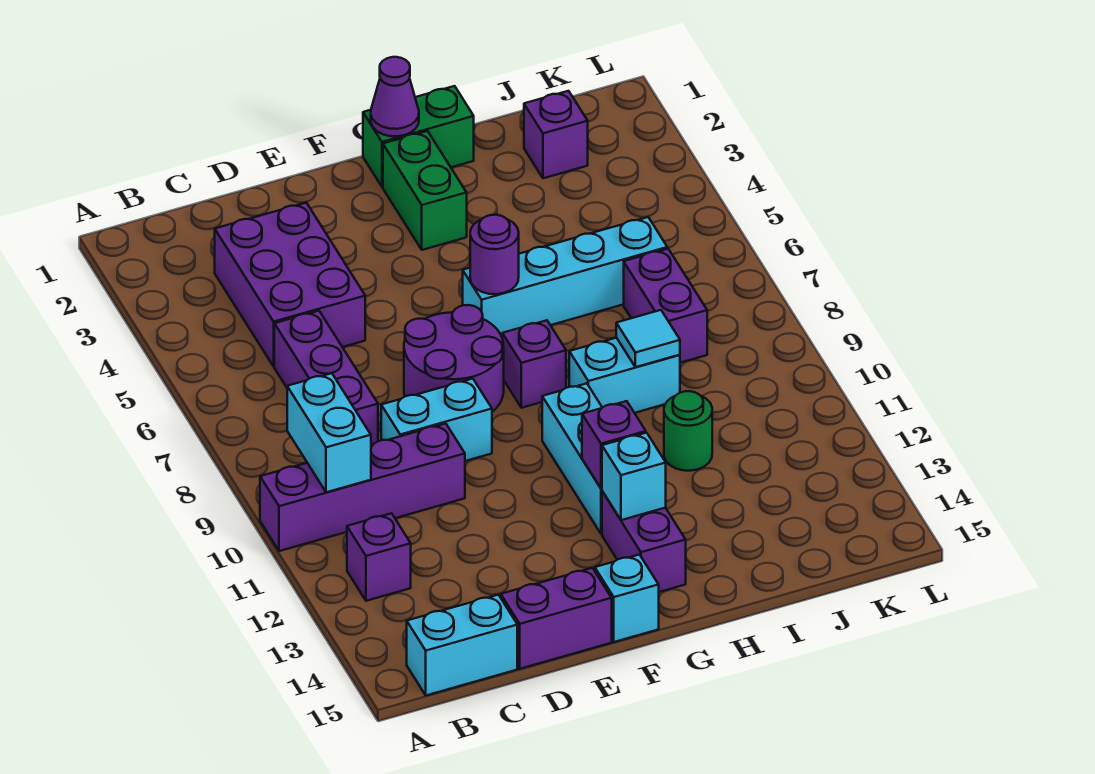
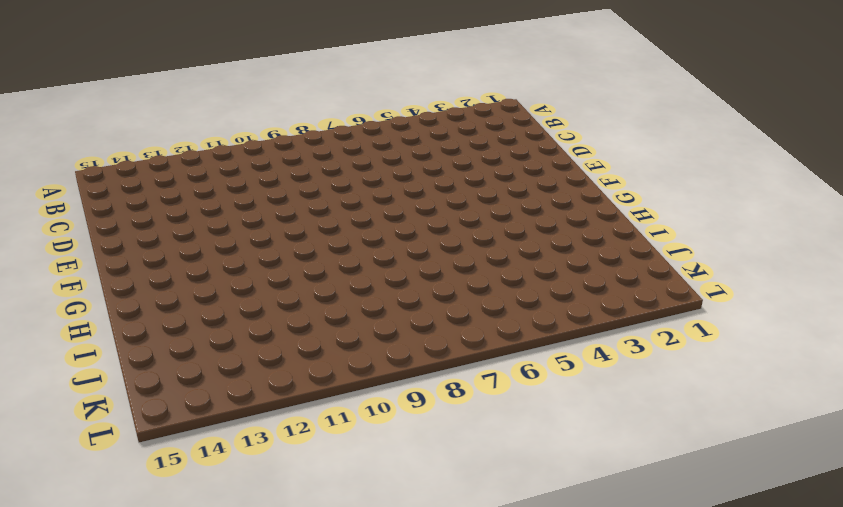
none -> purple 1x4 brick [260,424,465,551]
none -> purple 1x1 brick [347,513,411,601]
none -> cyan 1x2 brick [407,595,517,695]

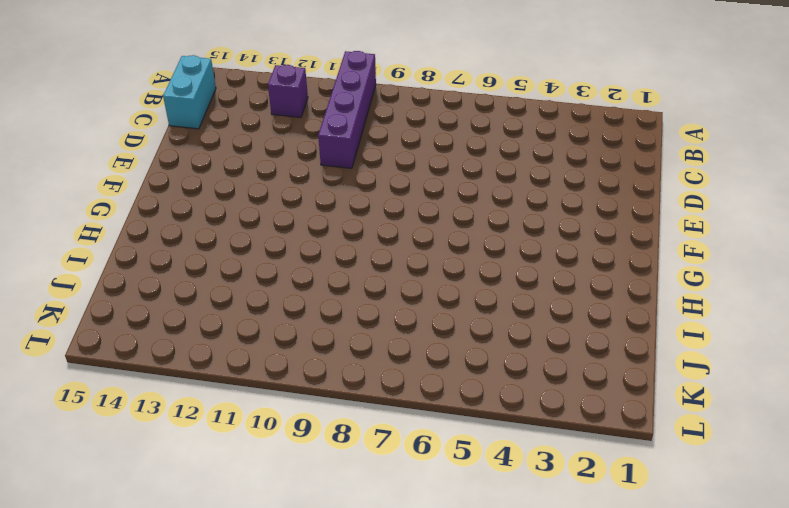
none -> purple 2x3 brick [215,203,365,366]
none -> purple 1x3 brick [274,311,378,445]
none -> cyan 1x2 brick [381,379,492,461]

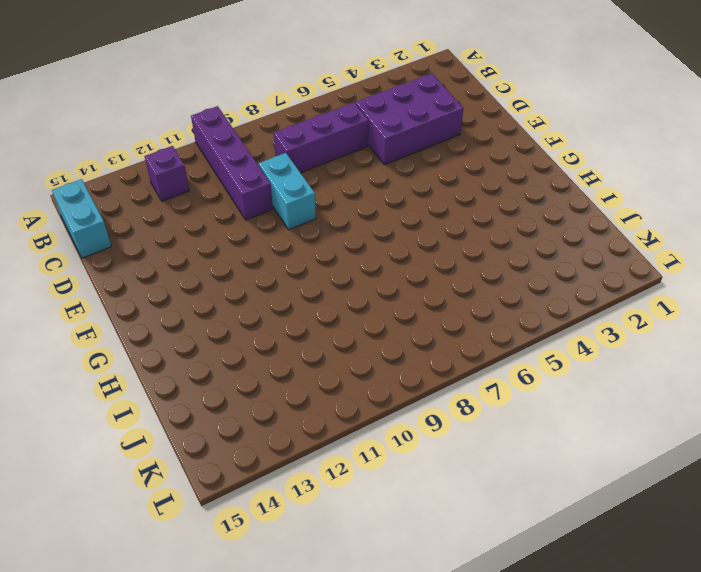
none -> purple 1x2 brick [501,568,612,669]
none -> purple 2x2 round brick [404,305,504,412]
none -> cyan 1x1 brick [595,555,659,642]

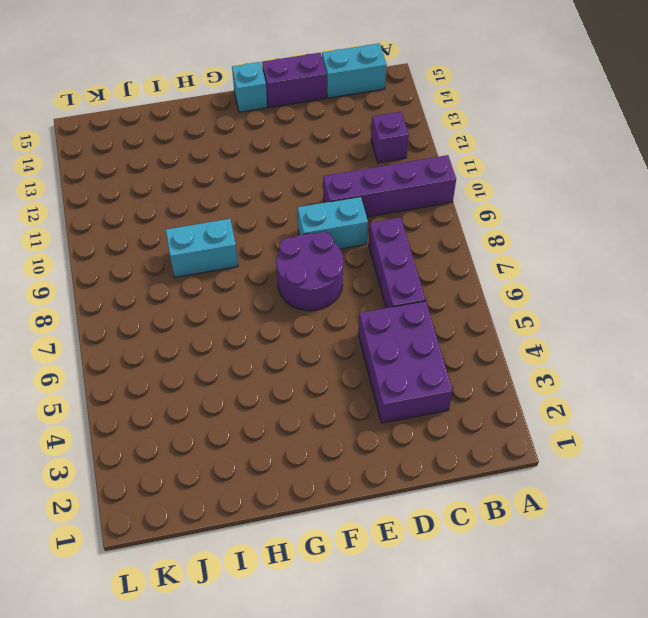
none -> green 1x2 brick [363,86,474,187]
none -> green 1x2 brick [383,131,467,250]
none -> cyan 1x4 brick [463,217,667,336]

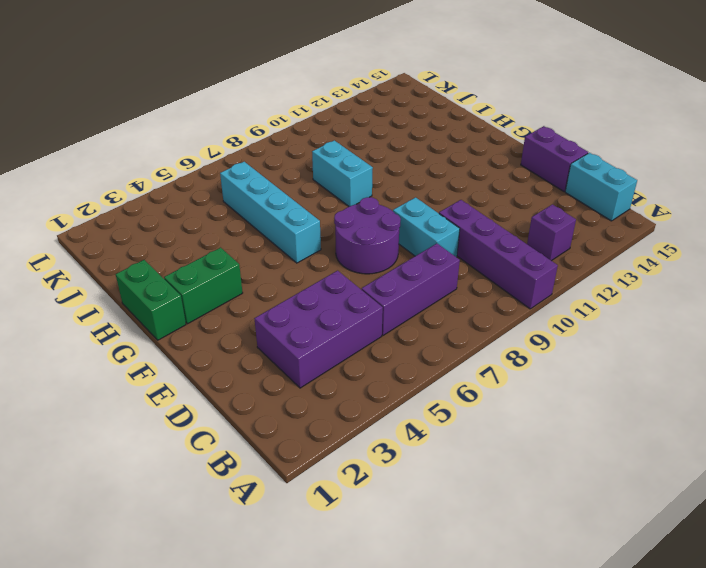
none -> cyan 1x1 brick [595,555,659,642]
none -> purple 1x1 brick [502,320,566,408]
none -> cyan 1x3 brick [542,383,602,534]

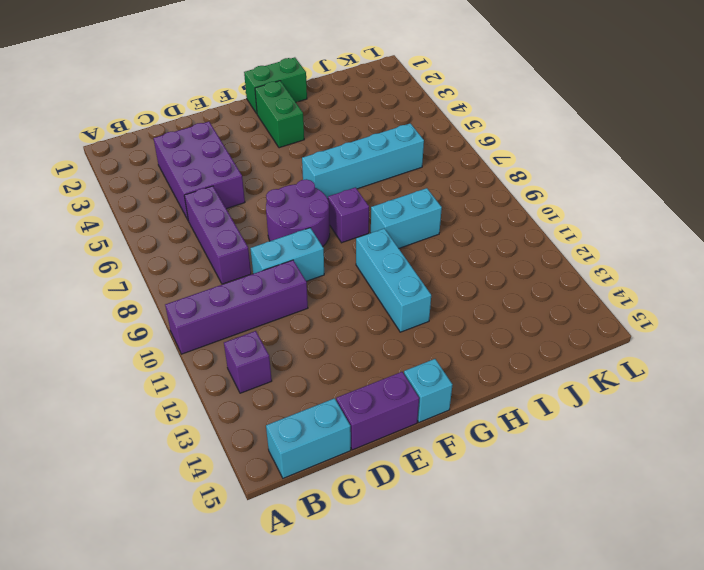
none -> purple 1x2 brick [602,491,686,592]
none -> green 1x1 round brick [664,391,712,471]
none -> purple 1x1 brick [524,91,588,178]

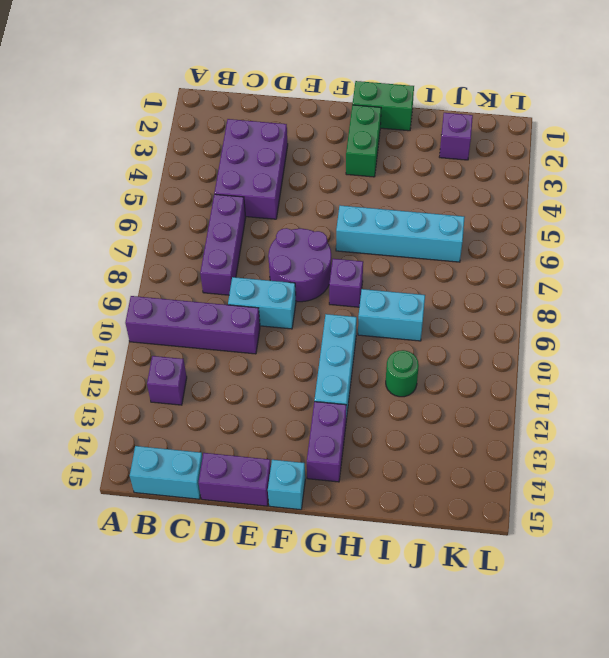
none -> purple 1x2 brick [624,249,707,363]
none -> cyan 1x2 brick [287,373,371,492]
none -> purple 1x1 cone [371,57,419,136]

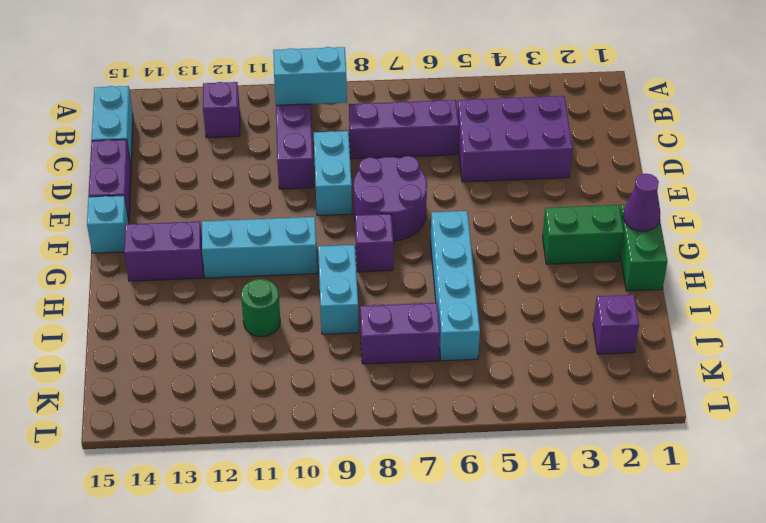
none -> purple 1x1 round brick [470,215,519,294]
none -> purple 1x1 brick [582,401,646,489]
none -> cyan 1x1 brick [602,433,666,520]

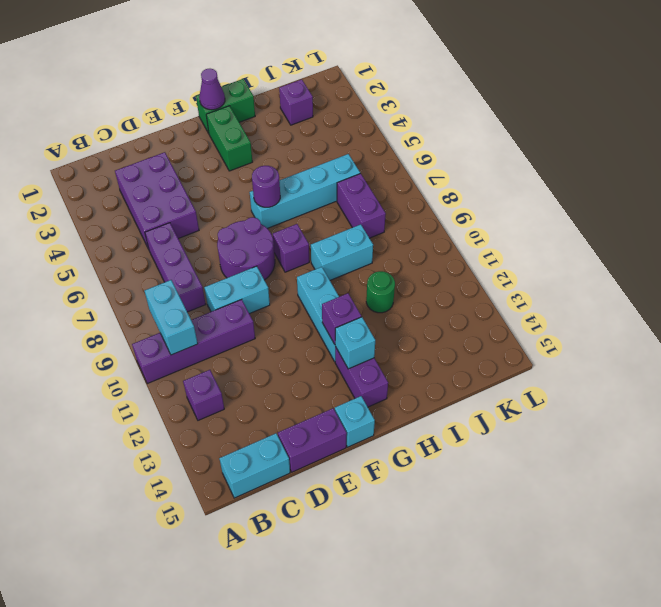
none -> cyan 1x1 tile [616,310,680,367]

